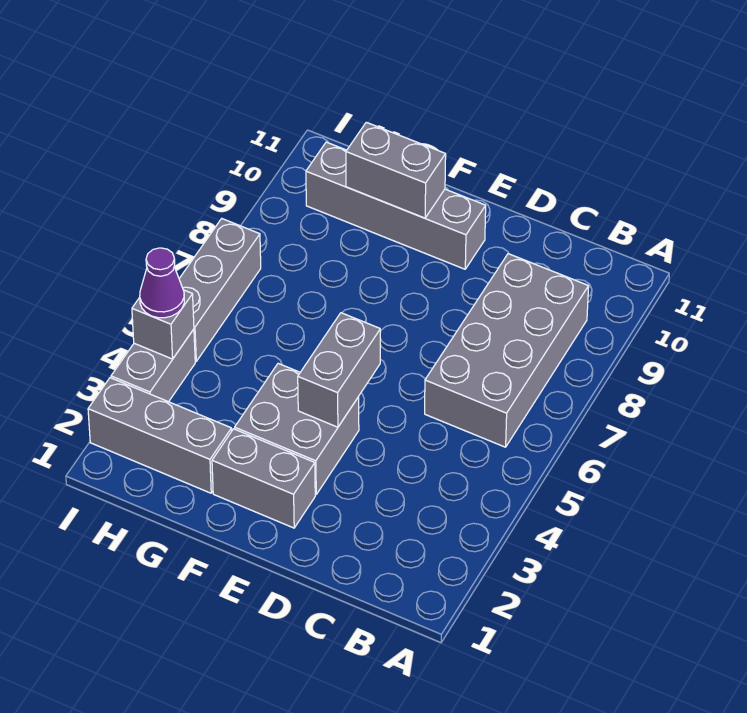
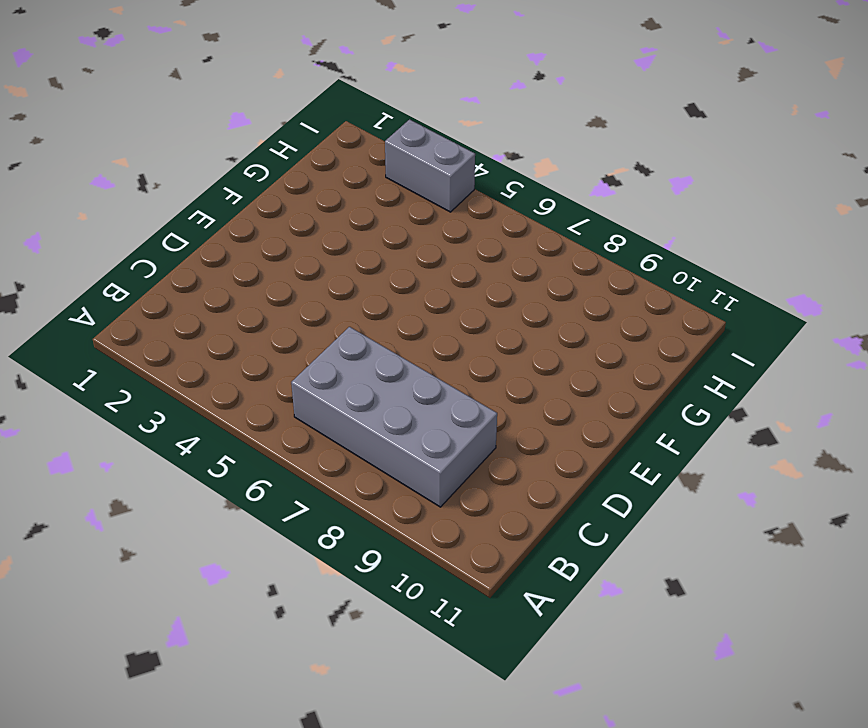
none -> grey 1x2 brick [212,429,315,528]
none -> grey 2x2 brick [235,364,359,495]

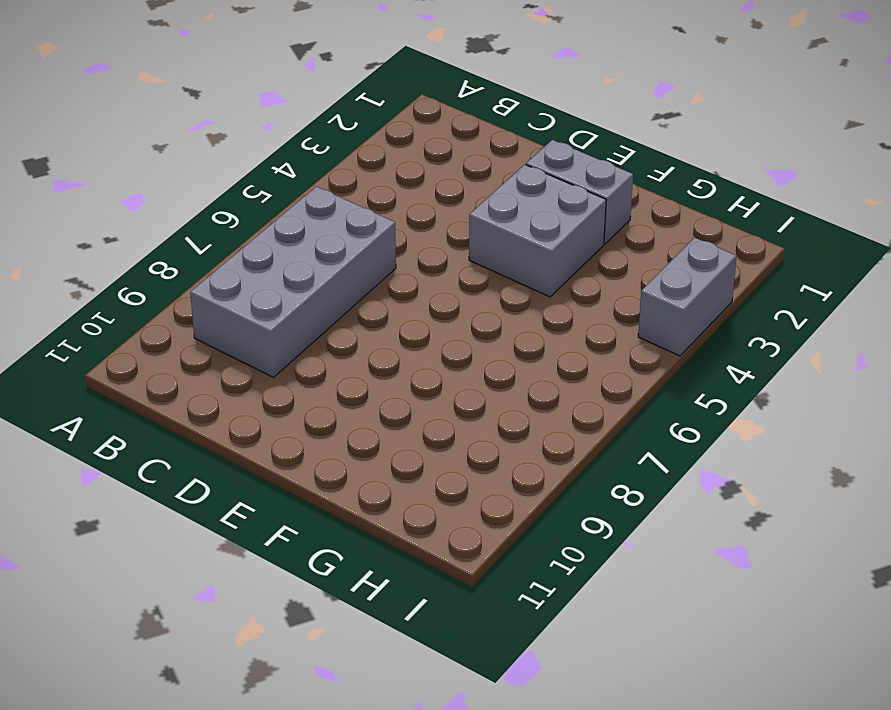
none -> grey 1x4 brick [306,142,486,269]
none -> grey 1x3 brick [88,378,232,493]

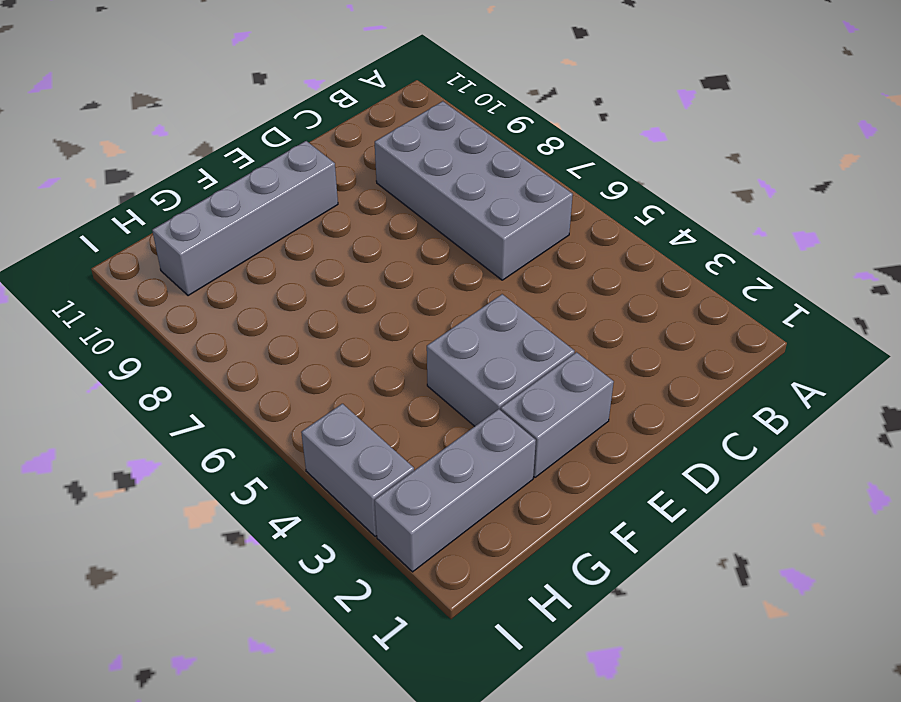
none -> grey 1x3 brick [179,219,261,361]
none -> grey 1x2 brick [298,313,380,427]

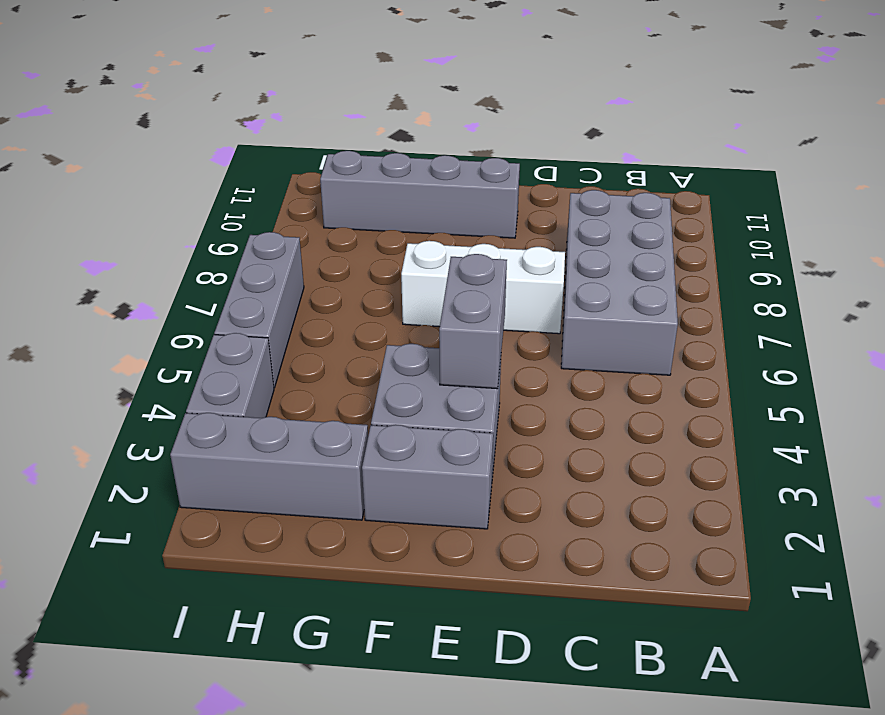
white 1x3 brick [401,241,565,334] -> none
none -> grey 1x2 brick [346,122,446,218]
none -> grey 1x1 brick [132,290,194,359]

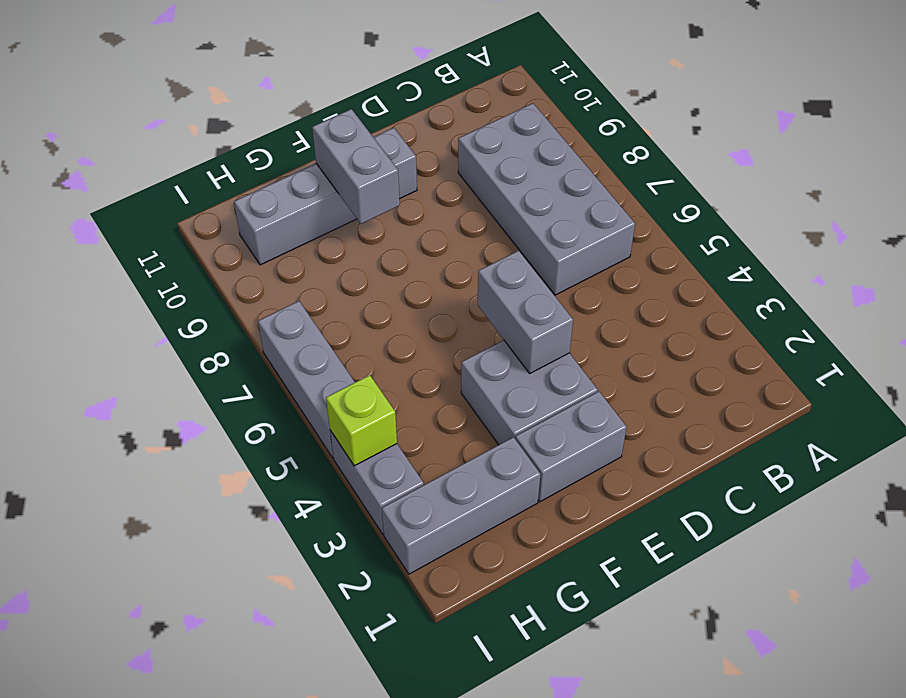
grey 1x2 brick [312,109,400,224] -> grey 1x2 brick turned to [346,122,446,218]
lime 1x1 brick [326,375,397,466] -> grey 1x1 brick [132,290,194,359]
none -> purple 1x1 cone [140,248,184,318]

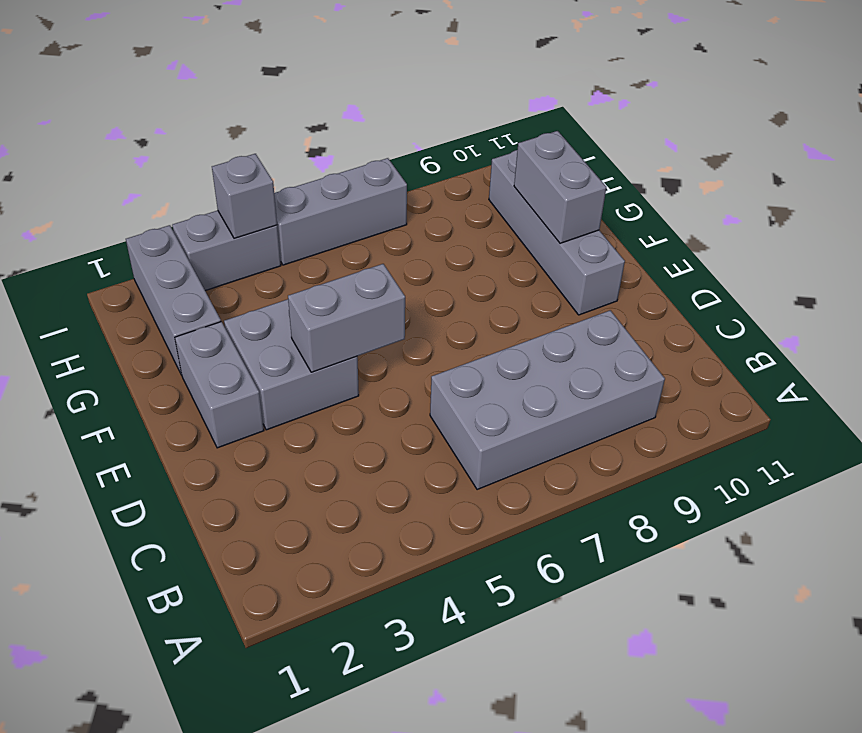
none -> purple 1x1 cone [140,248,184,318]

